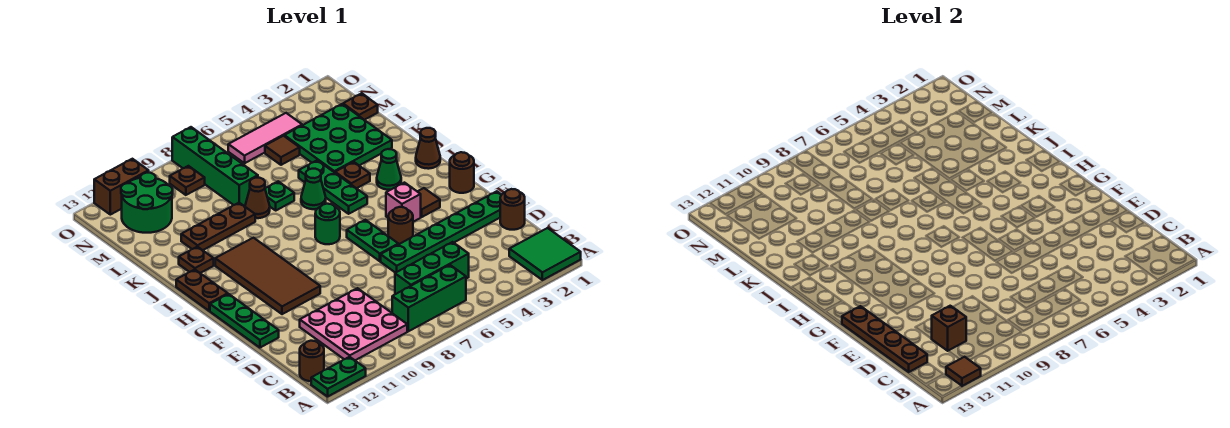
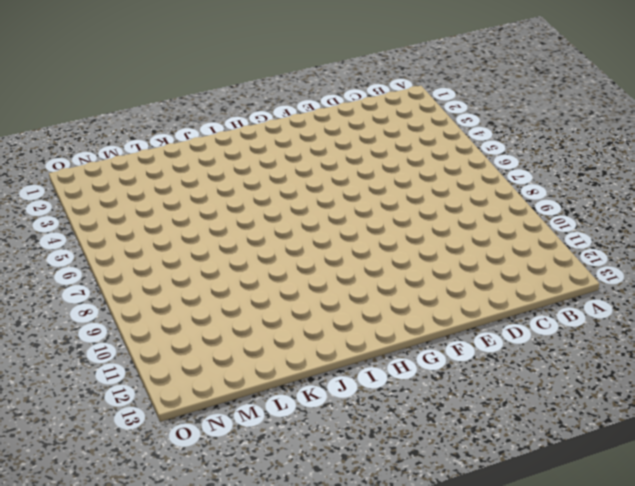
none -> green 2x2 tile [509,228,581,280]
none -> green 1x2 plate [311,357,366,397]
none -> green 1x3 brick [392,265,466,331]
none -> pink 3x3 plate [300,288,407,360]

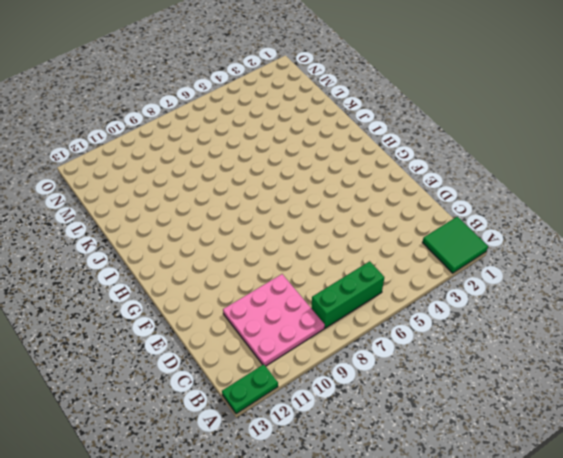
none -> brown 1x1 round brick [300,341,324,381]
none -> green 1x3 brick [395,242,469,294]
none -> brown 1x1 round brick [500,189,525,230]
none -> green 1x6 plate [381,191,502,273]

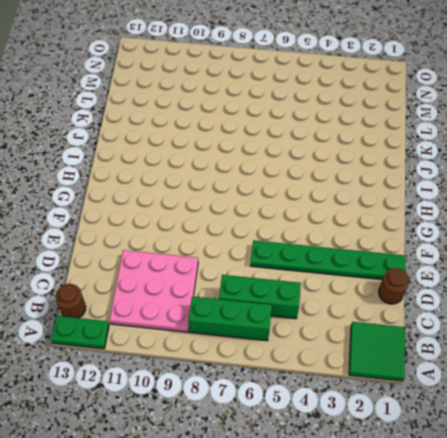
none -> green 1x3 plate [210,294,279,348]
none -> brown 1x1 round brick [388,207,413,244]
none -> green 1x2 plate [347,220,398,261]
none -> brown 2x4 tile [215,238,320,314]

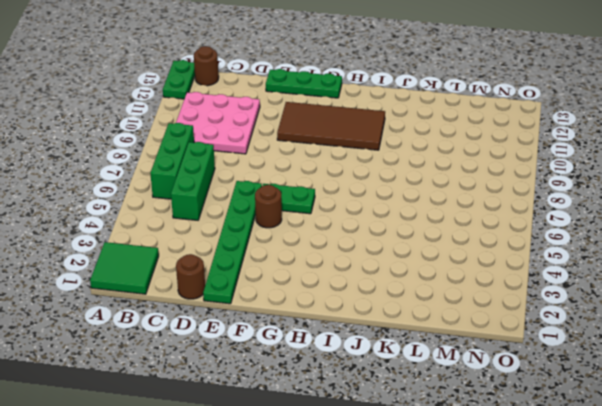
none -> brown 1x1 round brick [450,152,474,193]
none -> brown 1x1 tile [418,188,440,217]
none -> pink 1x1 brick [386,183,421,222]
none -> green 1x1 round brick [315,204,340,244]

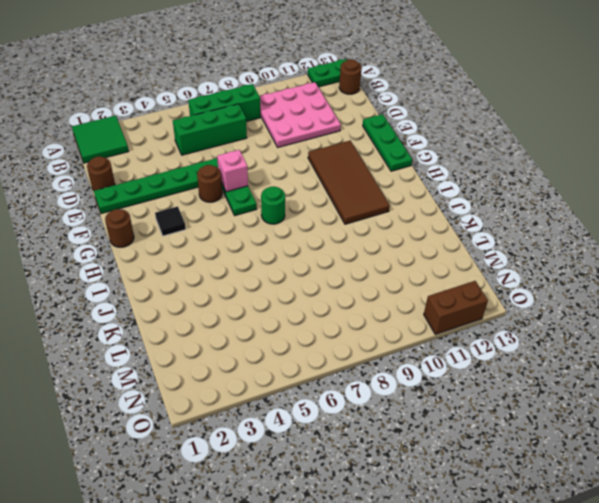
pink 1x1 brick [217,150,248,192] -> pink 1x1 brick moved to [386,183,421,222]
black 1x1 tile [155,206,186,236] -> brown 1x1 tile [418,188,440,217]
none -> brown 1x2 plate [176,269,228,311]
none -> brown 1x1 cone [416,128,440,169]
none -> green 1x1 cone [377,149,401,190]
none -> green 1x3 plate [299,160,367,214]

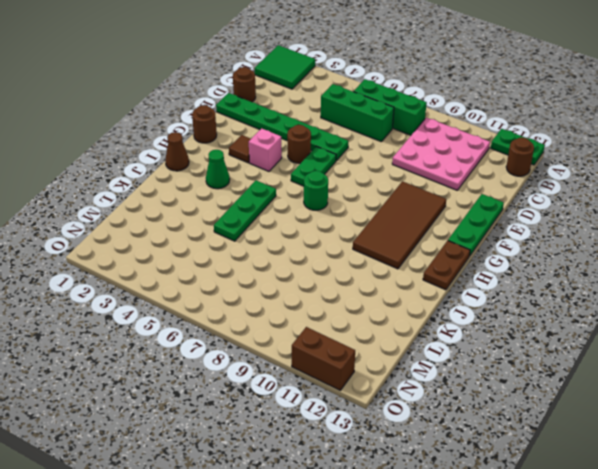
none -> brown 1x1 plate [335,162,370,188]
none -> green 1x1 cone [301,169,326,209]
none -> brown 1x1 plate [179,247,214,273]
none -> green 3x3 plate [284,104,392,173]

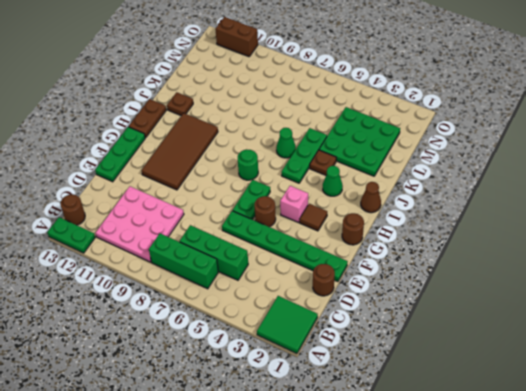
none -> green 1x1 plate [265,181,294,210]
none -> brown 1x1 cone [245,178,270,218]
none -> brown 1x3 plate [181,203,255,250]
none -> green 1x4 brick [172,127,258,206]

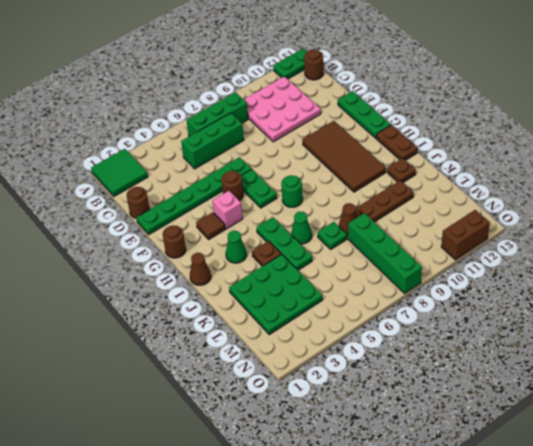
none -> brown 1x1 plate [343,93,378,120]
none -> brown 1x1 tile [265,136,300,165]
none -> green 2x2 round brick [121,173,173,233]
none -> pink 1x3 tile [228,113,302,163]

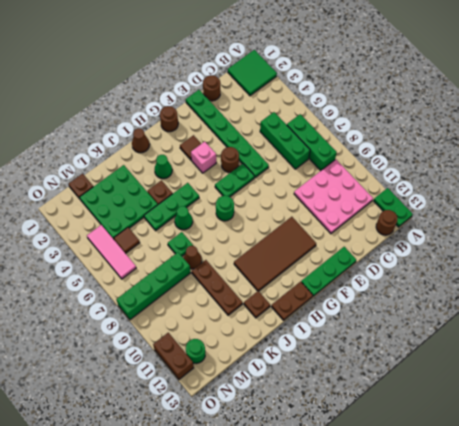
green 1x1 round brick [186,339,205,364] -> green 2x2 round brick [121,173,173,233]
none -> brown 1x1 plate [170,166,205,195]
none -> brown 1x1 tile [946,357,981,386]
none -> brown 1x1 brick [932,306,966,351]
none -> brown 1x4 plate [842,306,927,372]

